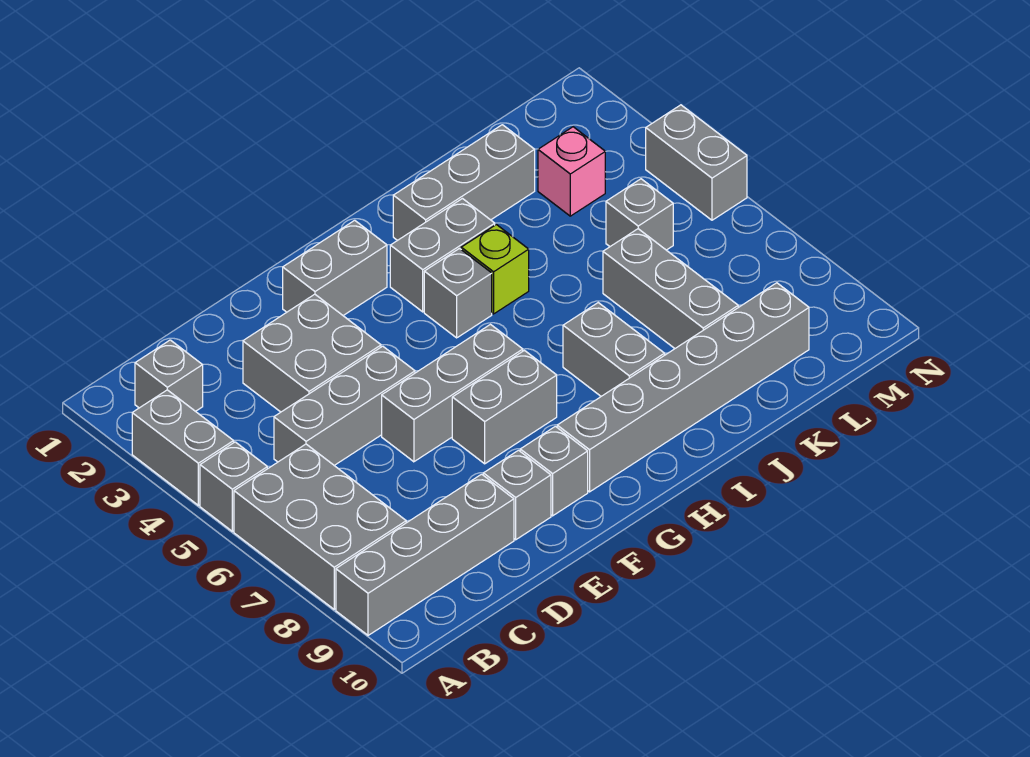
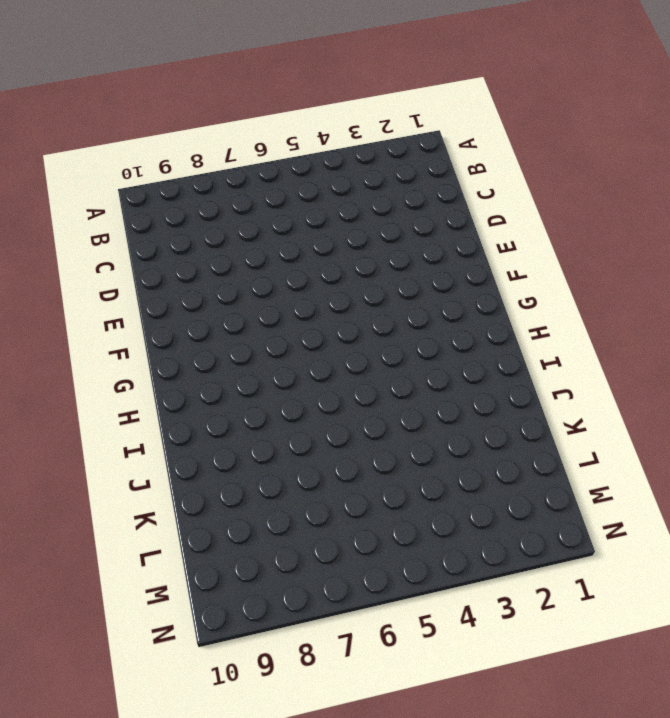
none -> grey 1x2 brick [132,390,234,505]
none -> grey 1x1 brick [200,442,267,531]
none -> grey 2x3 brick [234,444,406,609]

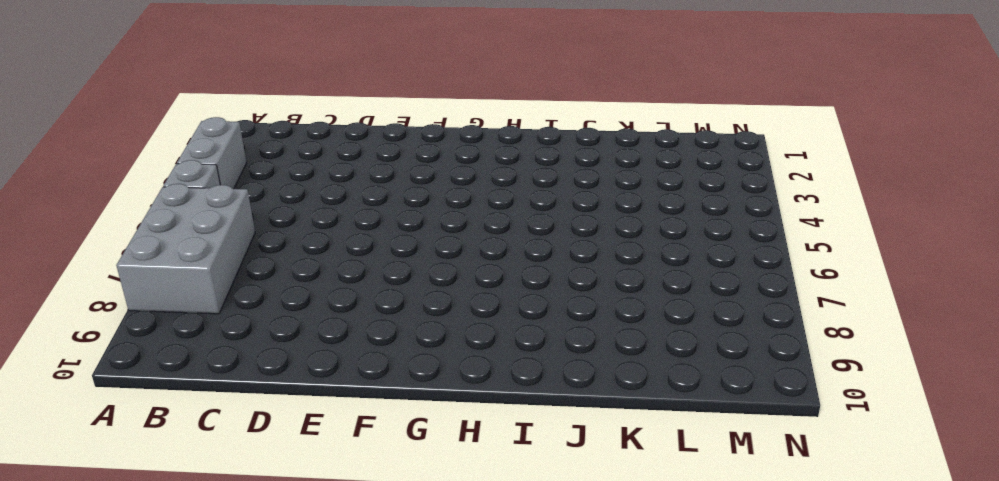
none -> grey 1x4 brick [336,474,514,635]
none -> grey 1x1 brick [135,340,203,411]
none -> grey 1x3 brick [274,346,415,466]

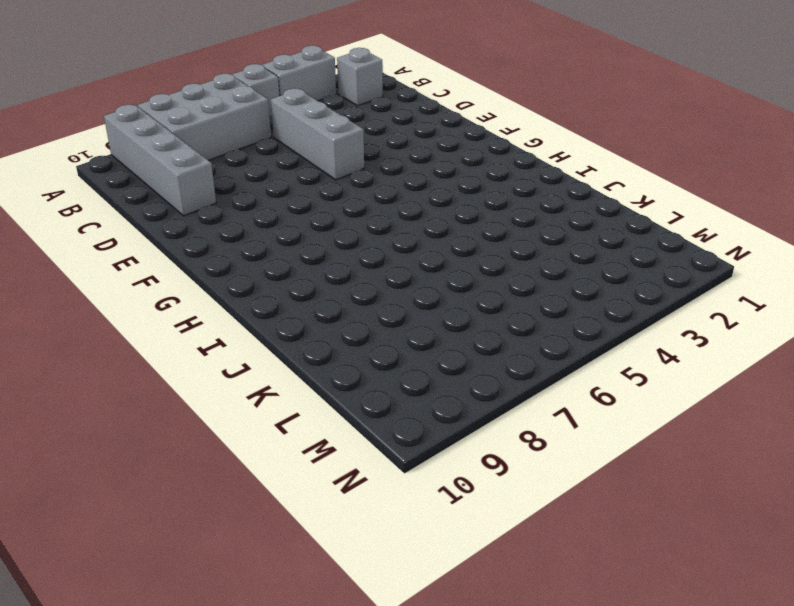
none -> grey 2x2 brick [243,294,381,412]
none -> grey 1x3 brick [382,325,523,462]
none -> grey 1x1 brick [483,450,551,540]

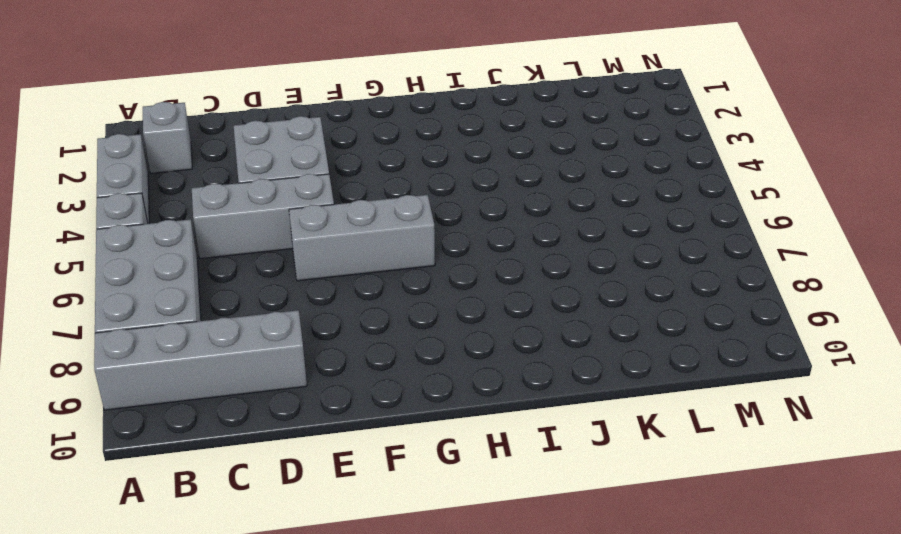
none -> grey 1x1 brick [483,450,551,540]
none -> grey 1x2 brick [283,220,387,315]
none -> grey 1x2 brick [452,350,557,464]

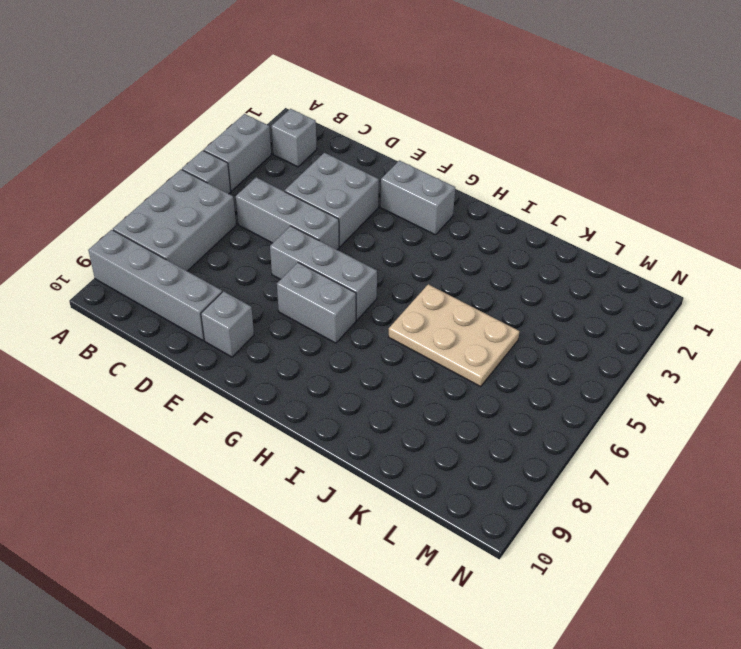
tan 2x3 plate [389,284,519,386] -> grey 1x3 brick [603,229,738,348]
none -> grey 1x1 brick [520,426,588,516]
none -> grey 1x6 brick [557,283,809,492]
none -> grey 1x2 brick [390,199,495,312]

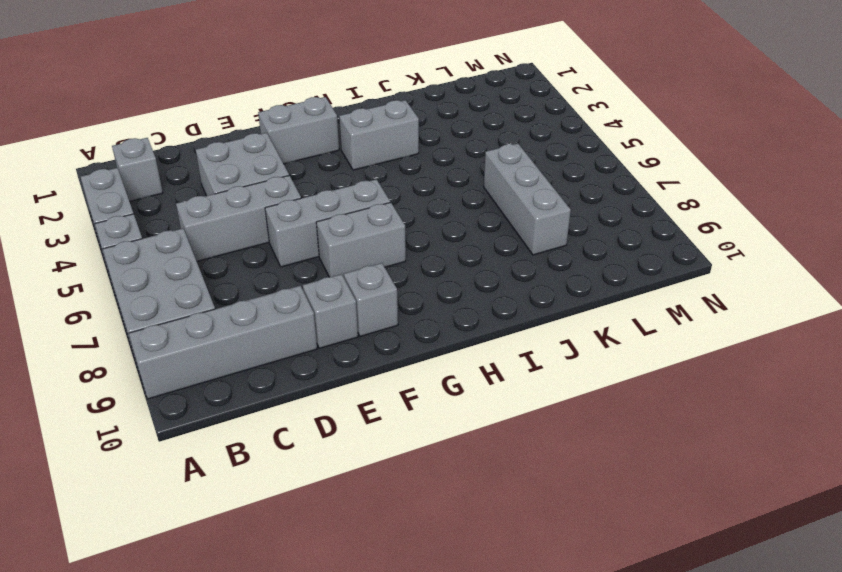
none -> grey 1x6 brick [557,283,809,492]
none -> grey 1x1 brick [424,249,492,338]
none -> grey 1x3 brick [393,125,535,241]

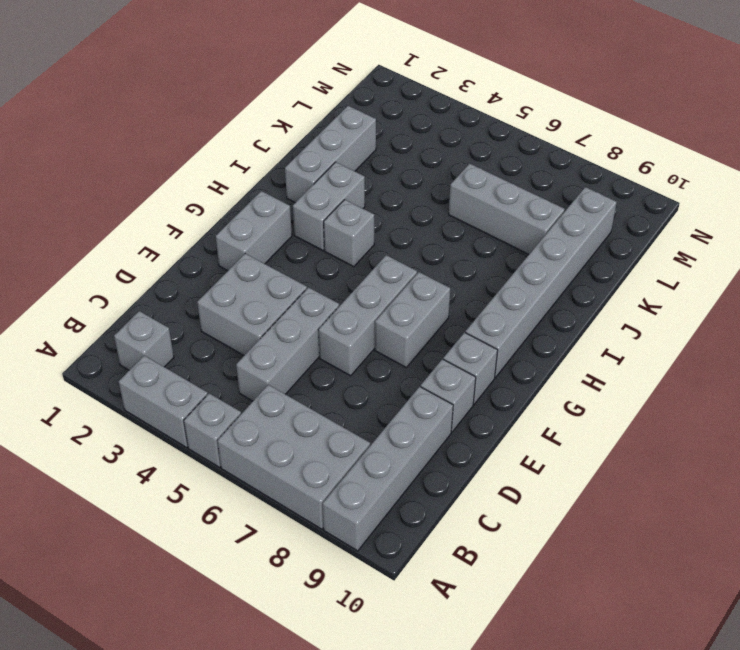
none -> lime 1x1 brick [461,225,529,314]
none -> grey 1x2 brick [563,303,665,396]
none -> pink 1x1 brick [538,127,605,216]

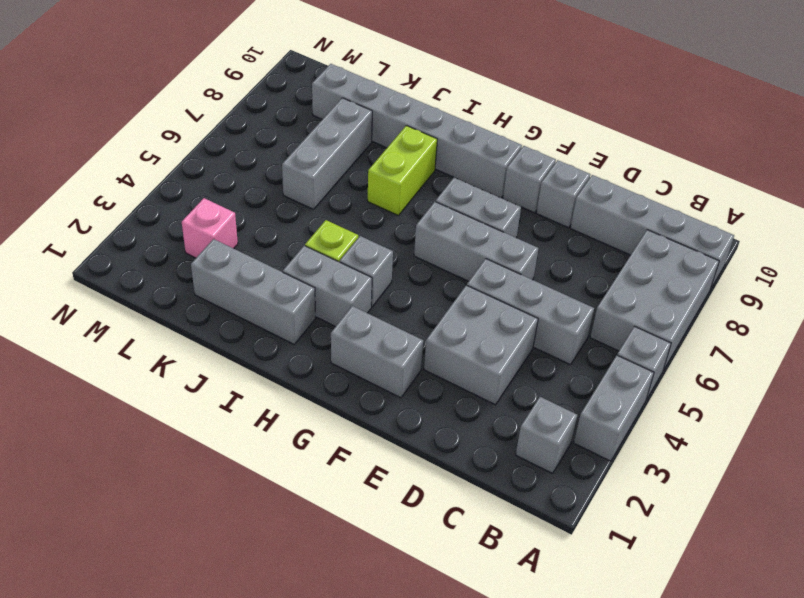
lime 1x2 brick [368,126,437,216] -> grey 1x2 brick [563,303,665,396]
none -> grey 1x1 brick [606,179,673,250]
none -> grey 1x2 brick [646,105,747,220]

